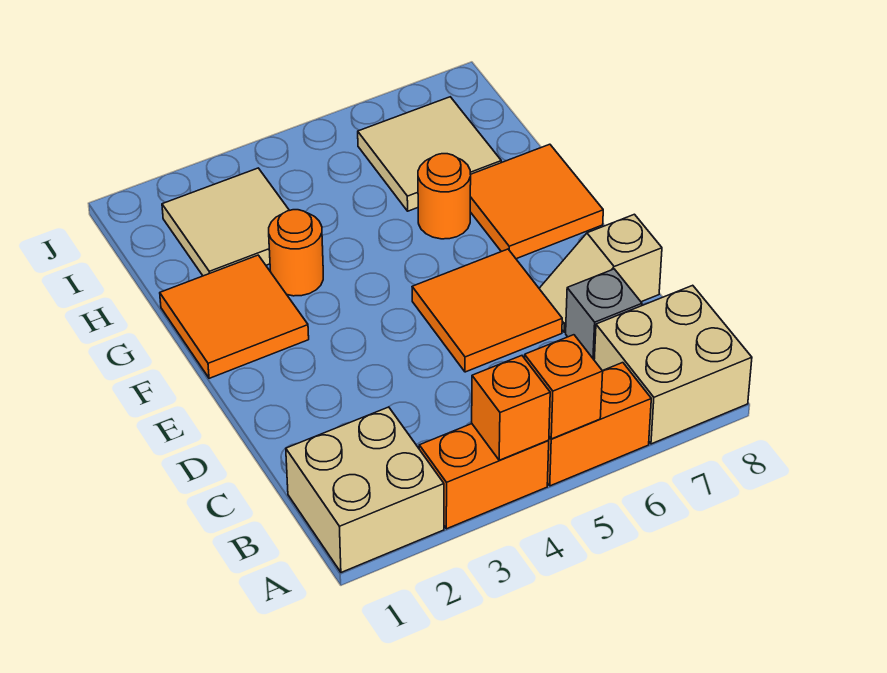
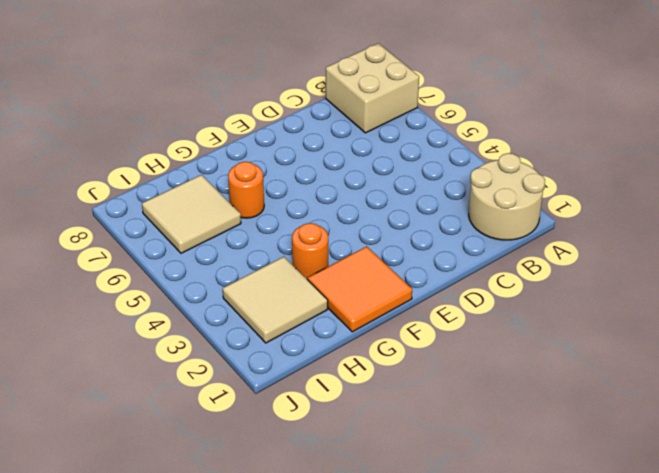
tan 2x2 round brick [469,153,545,240] -> tan 2x2 brick [286,407,444,572]
none -> orange 1x2 brick [419,424,549,529]
none -> orange 1x2 brick [547,363,651,486]
none -> grey 1x1 brick [566,269,642,359]

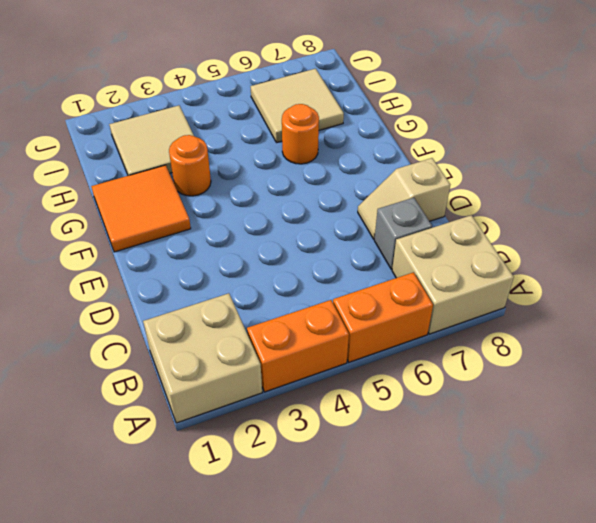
none -> orange 2x2 tile [412,249,562,372]
none -> orange 2x2 tile [470,144,603,259]
none -> orange 1x1 brick [472,356,550,460]

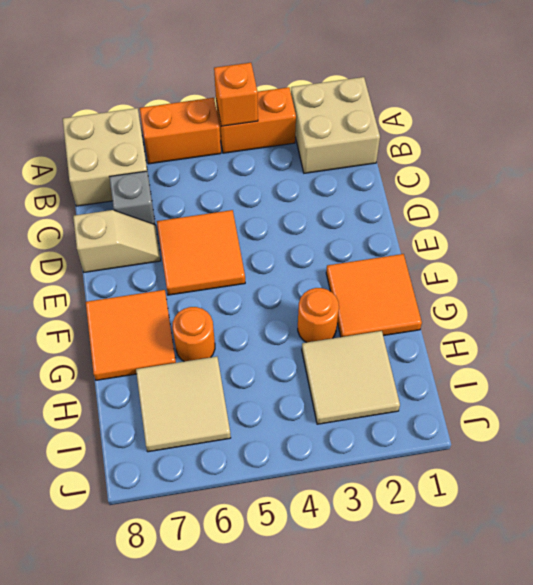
none -> orange 1x1 brick [525,335,603,439]

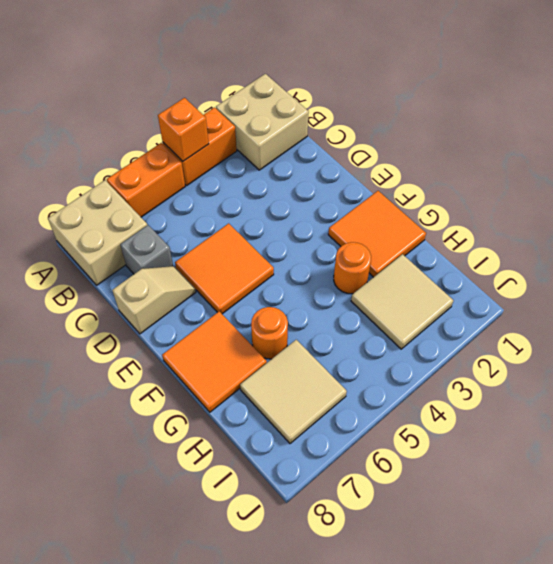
none -> orange 1x1 brick [525,335,603,439]

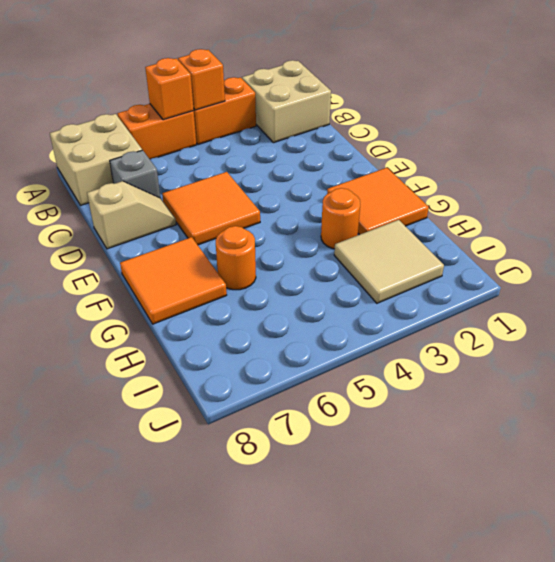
none -> tan 2x2 tile [358,97,501,211]

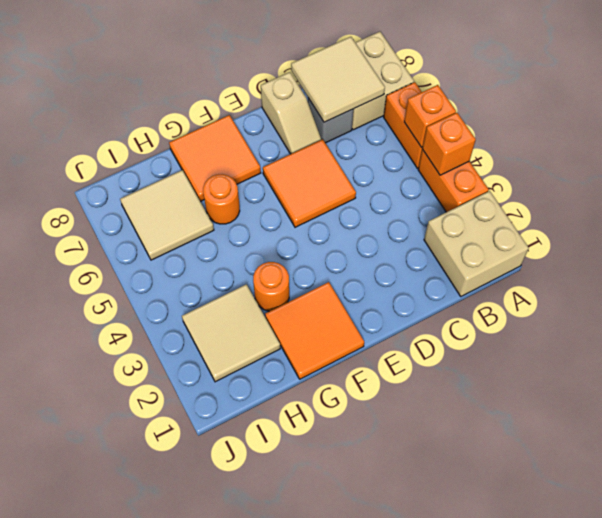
tan 2x2 tile [291,37,385,122] -> none

